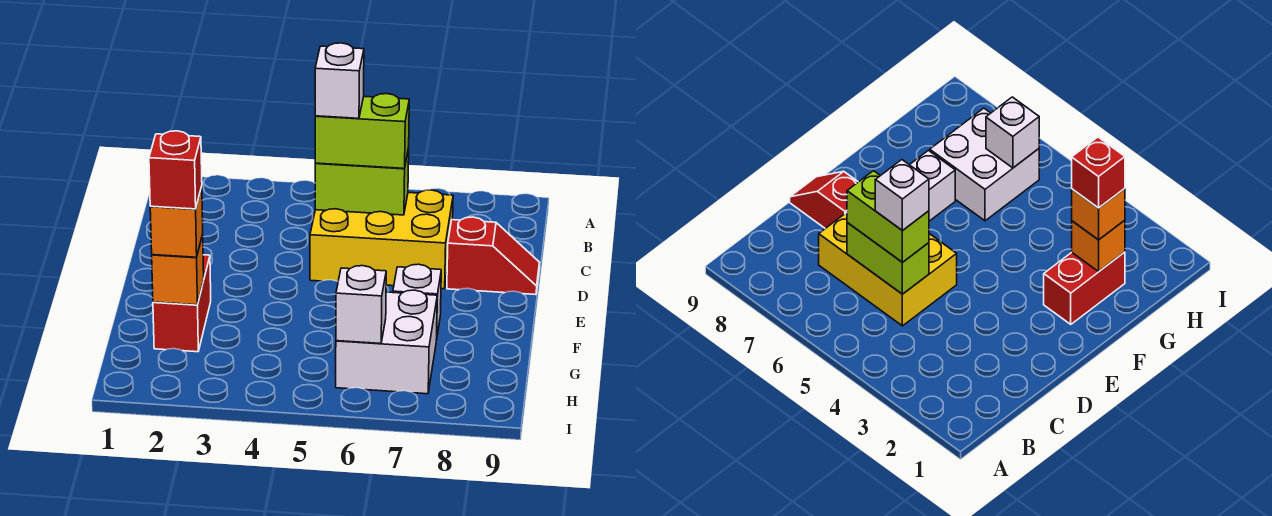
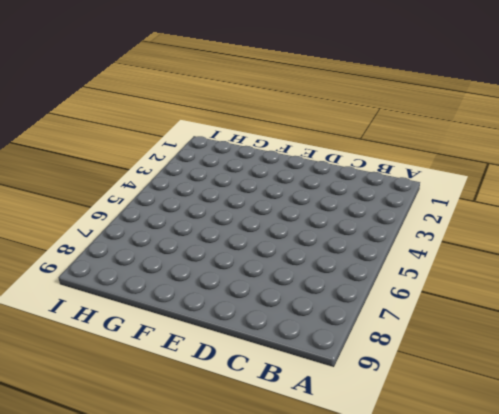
none -> yellow 2x3 brick [310,190,453,289]
none -> red 1x2 slope [447,217,539,295]
none -> red 1x2 brick [153,255,211,352]

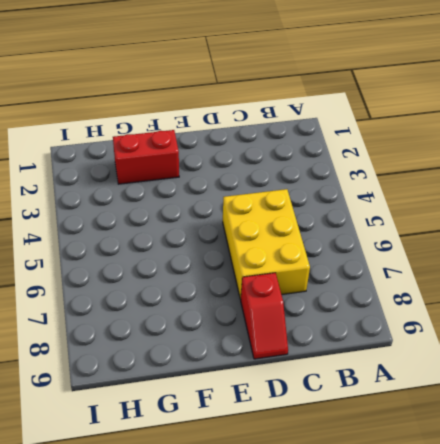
none -> white 1x1 brick [393,264,441,340]
none -> white 2x2 brick [336,290,437,394]
none -> lime 1x2 brick [315,148,409,215]

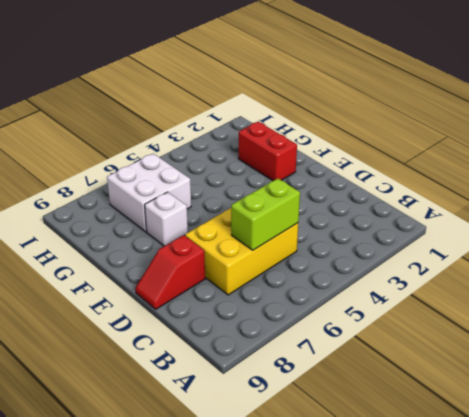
none -> orange 1x1 brick [152,235,204,305]
none -> white 1x1 brick [336,266,386,343]
none -> lime 1x2 brick [315,94,409,169]

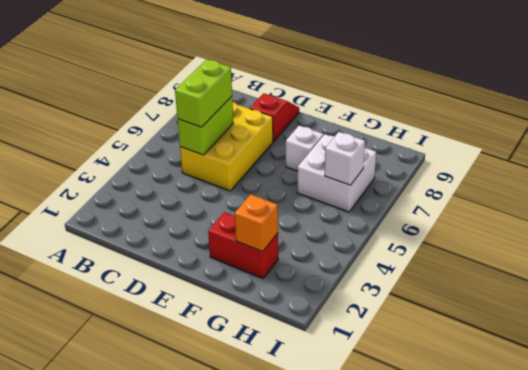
none -> orange 1x1 brick [150,187,203,257]
none -> white 1x1 brick [315,43,364,118]
none -> red 1x1 brick [149,131,202,209]

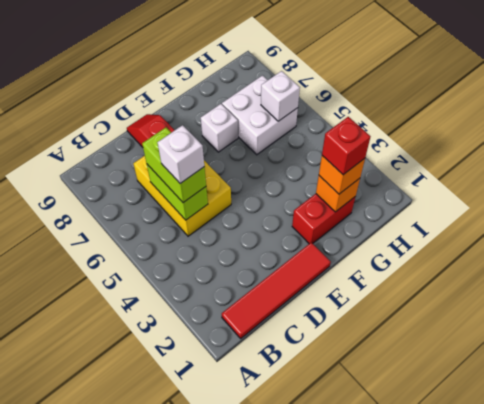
red 1x4 tile [222,242,331,338] -> none

